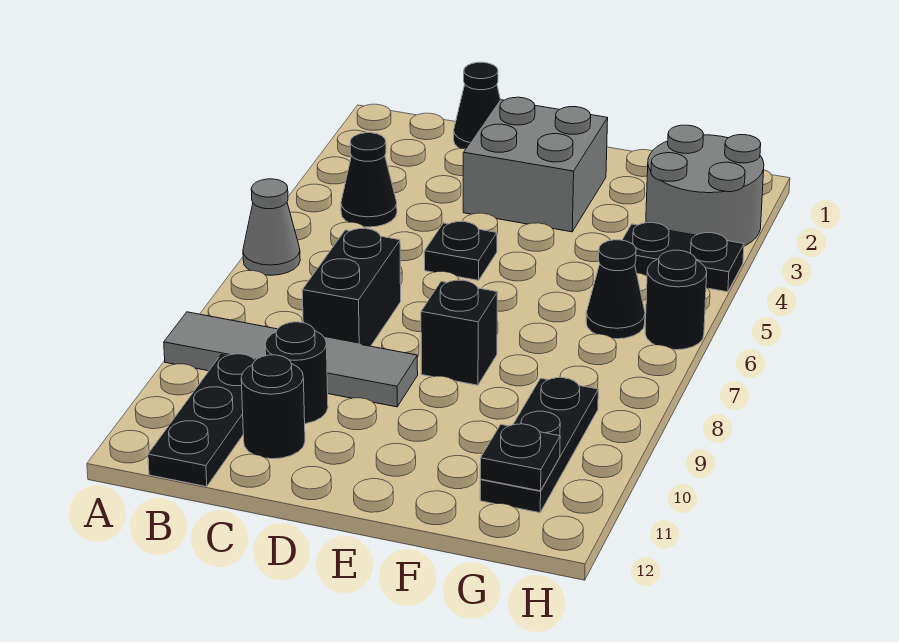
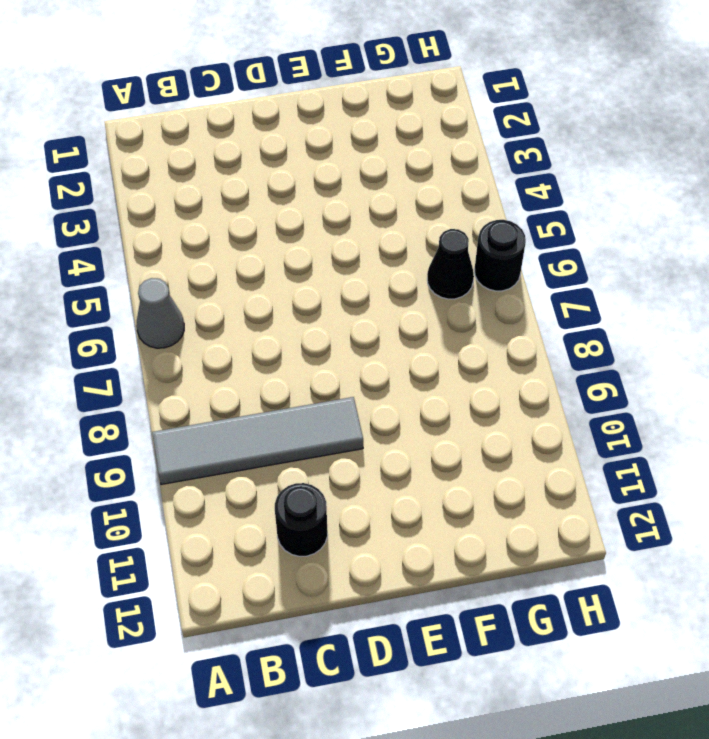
none -> black 1x1 cone [341,133,397,227]
none -> black 1x3 plate [148,354,255,487]
none -> black 1x1 cone [454,62,500,149]

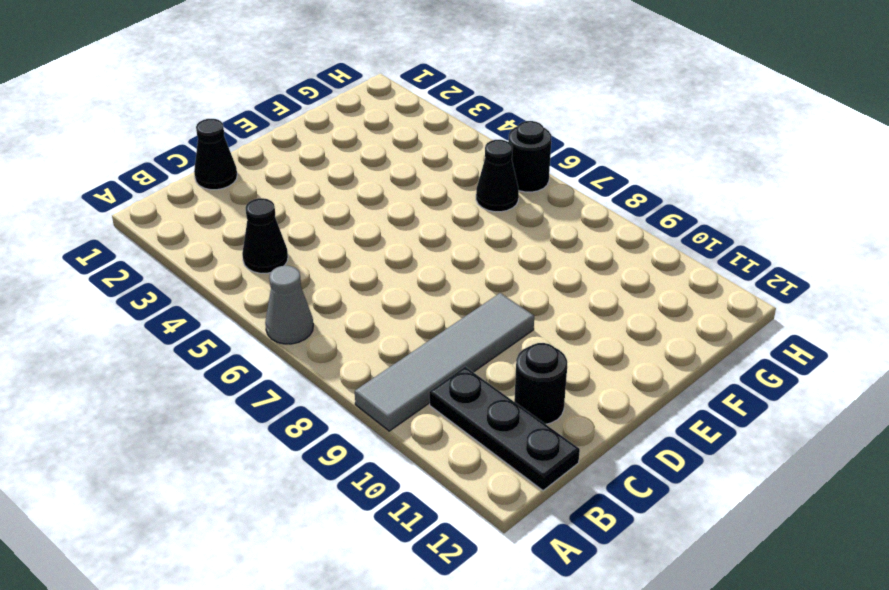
none -> black 1x2 brick [302,229,401,346]
none -> black 1x1 round brick [265,322,328,424]
none -> grey 2x2 brick [463,97,608,232]

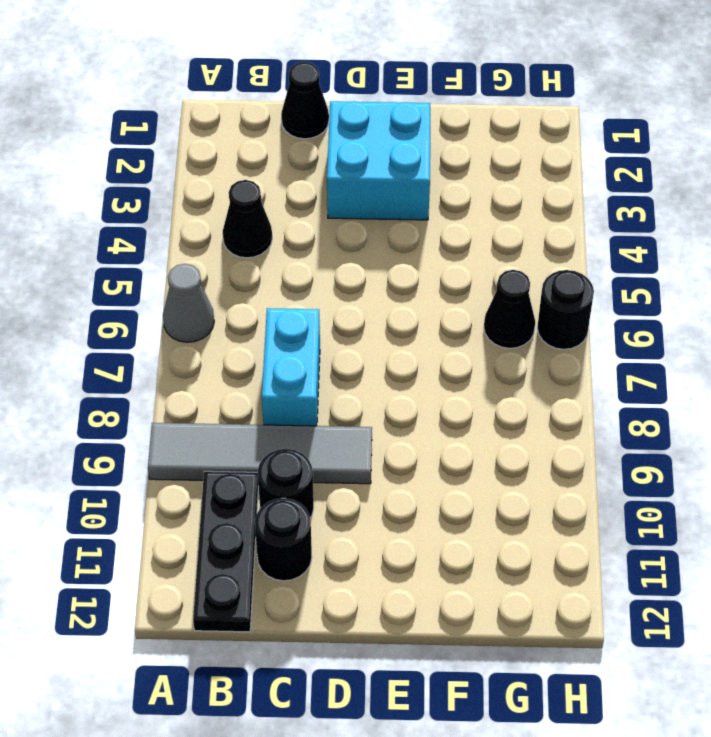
cyan 1x2 brick [262,308,320,426] -> black 1x2 brick [302,229,401,346]
cyan 2x2 brick [327,101,430,220] -> grey 2x2 brick [463,97,608,232]
none -> black 1x1 plate [424,222,497,280]
none -> black 1x1 brick [421,280,498,385]
none -> grey 2x2 round brick [646,125,764,246]

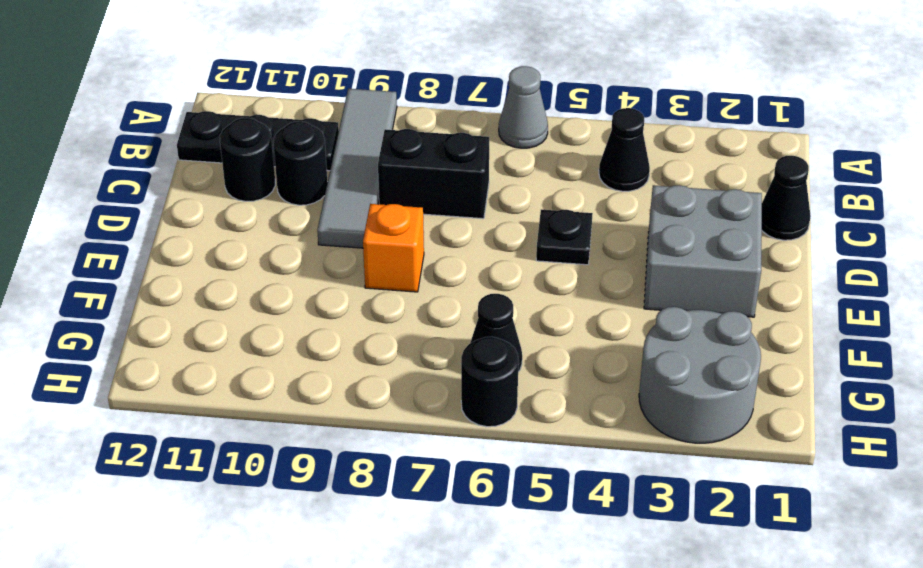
orange 1x1 brick [363,204,424,292] -> black 1x1 brick [421,280,498,385]
none -> black 1x2 plate [622,223,744,292]
none -> black 1x3 plate [480,378,598,513]
none -> black 1x1 plate [480,424,560,491]

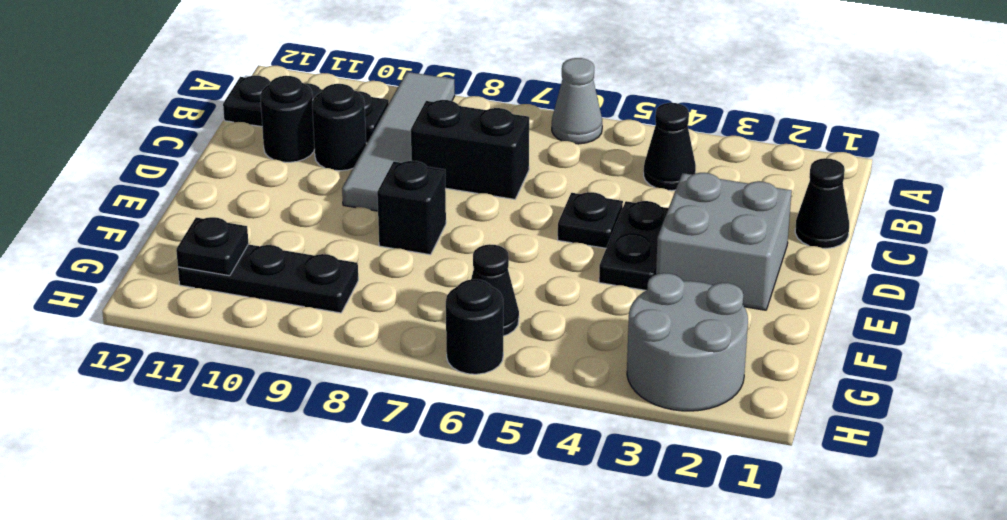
black 1x2 plate [599,201,668,290] -> black 1x2 plate moved to [622,223,744,292]

